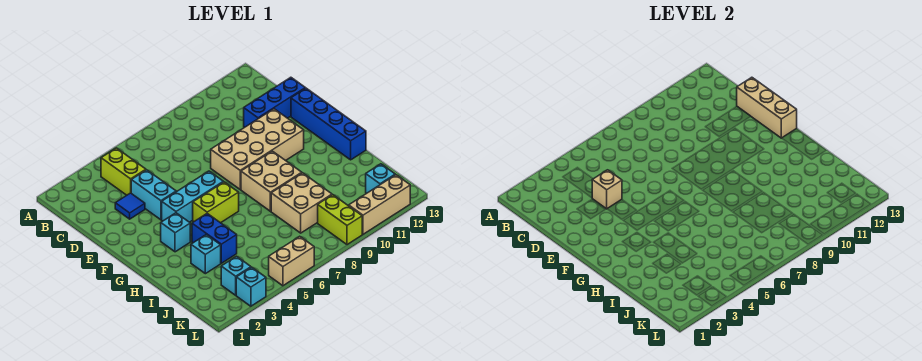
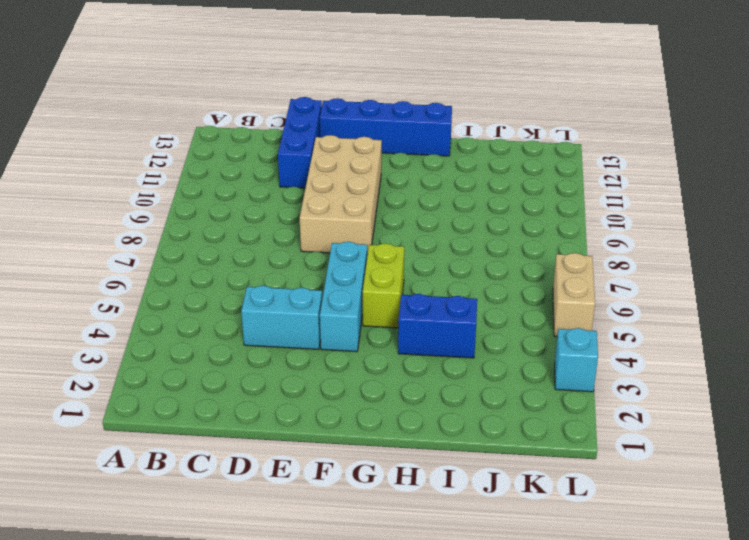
none -> lime 1x2 brick [101,148,146,195]
none -> blue 1x1 tile [115,193,145,219]
none -> cyan 1x1 brick [161,213,190,252]

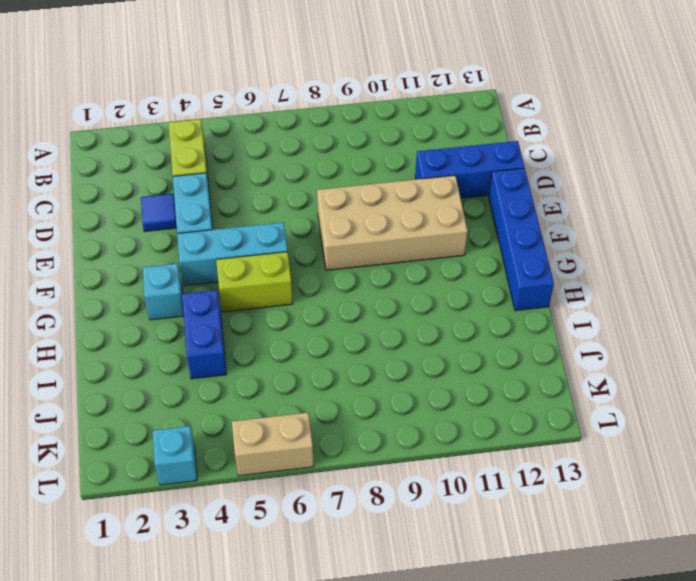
none -> tan 2x2 brick [241,151,302,211]
none -> cyan 1x1 brick [191,235,221,274]
none -> tan 2x2 brick [271,173,332,233]

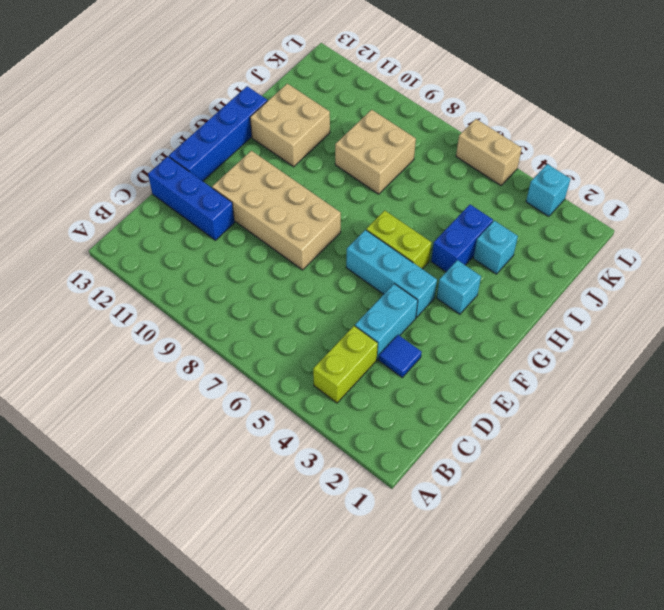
tan 2x2 brick [250,84,330,167] -> tan 2x2 brick moved to [241,151,302,211]
none -> cyan 1x1 brick [221,256,251,295]
none -> lime 1x2 brick [318,195,362,245]
none -> cyan 1x1 brick [366,164,395,193]

